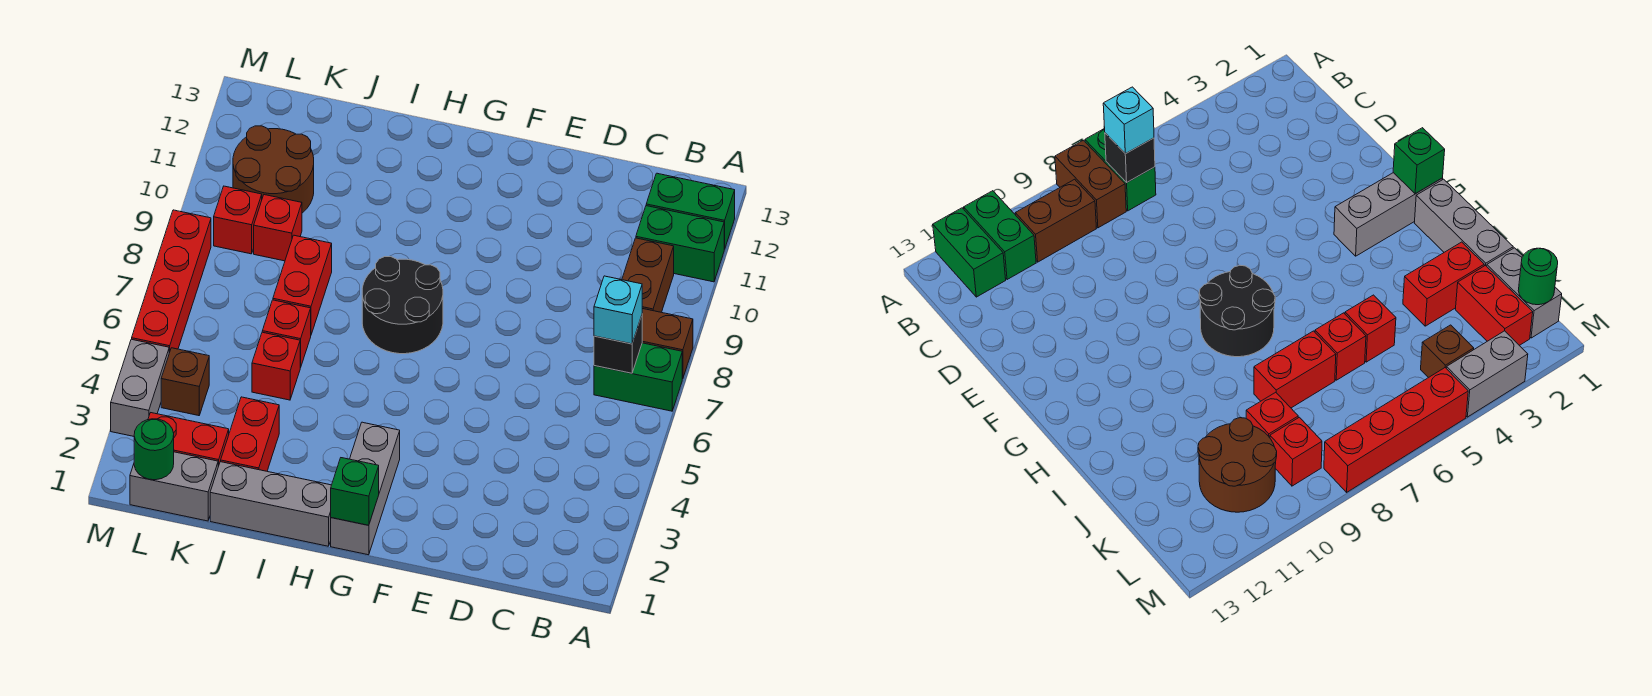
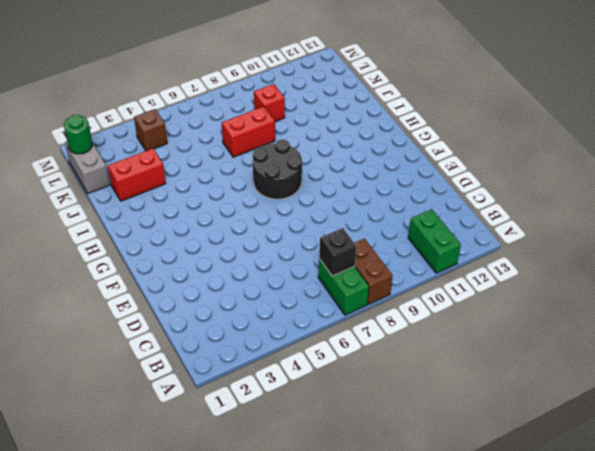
none -> green 1x2 brick [646,173,735,249]
none -> brown 1x2 brick [622,238,674,312]
none -> grey 1x3 brick [331,422,400,555]

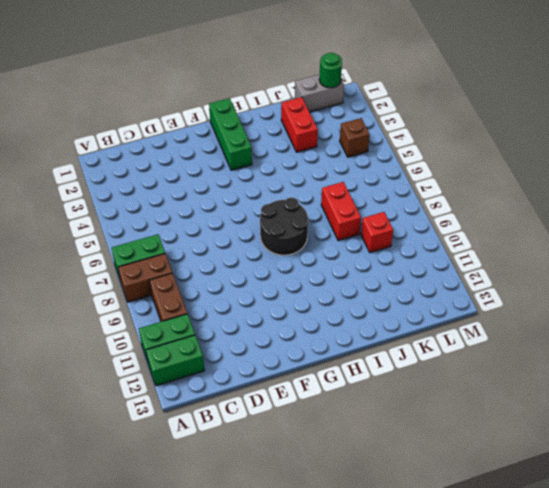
green 1x3 brick [209,98,252,170] -> grey 1x3 brick [331,422,400,555]
none -> grey 1x3 brick [210,462,331,546]
none -> red 1x1 brick [252,332,300,400]
none -> red 1x1 brick [262,300,311,368]

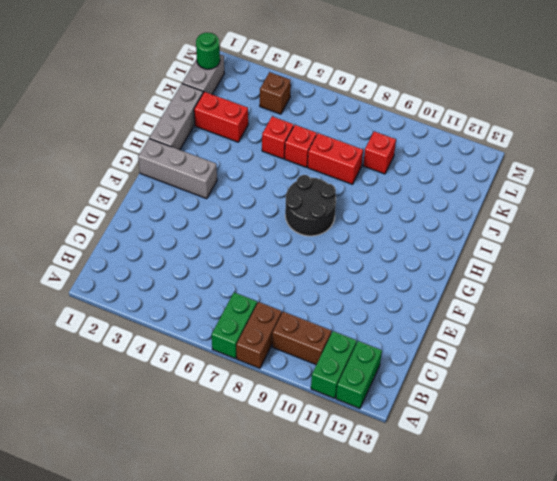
none -> red 1x2 brick [148,413,229,466]
none -> brown 2x2 round brick [233,126,314,213]
none -> red 1x1 brick [214,186,262,254]

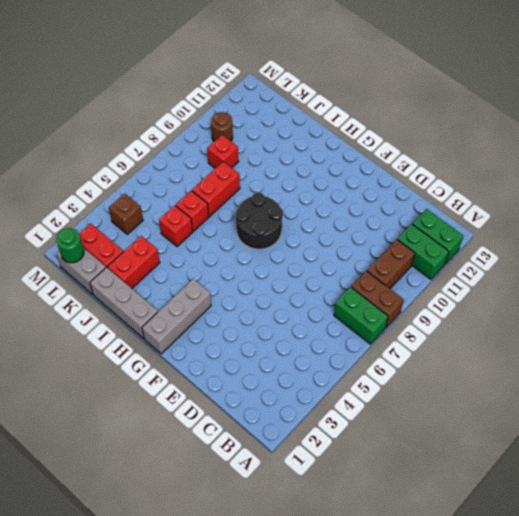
brown 1x1 round brick [211,112,233,141] -> brown 2x2 round brick [233,126,314,213]
none -> red 1x1 brick [214,186,262,254]
none -> grey 1x2 brick [111,339,169,436]
none -> red 1x4 brick [132,210,211,353]

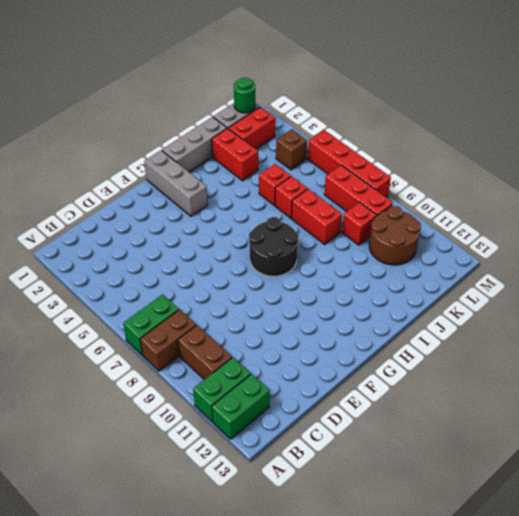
red 1x3 brick [324,165,393,215] -> red 1x1 brick [214,186,262,254]
none -> grey 1x2 brick [111,339,169,436]
none -> black 1x1 brick [594,316,642,373]
none -> green 1x1 brick [331,458,379,525]

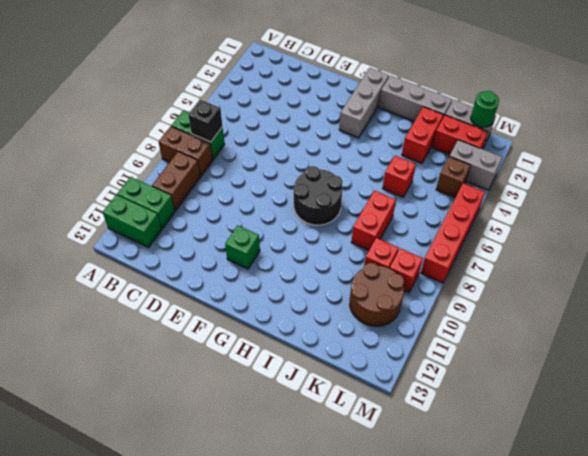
green 1x1 brick [225,226,260,269] -> green 1x1 brick moved to [331,458,379,525]
grey 1x2 brick [449,140,502,190] -> grey 1x2 brick turned to [111,339,169,436]
none -> red 1x1 brick [262,300,311,368]
none -> cyan 1x1 brick [594,276,642,344]

